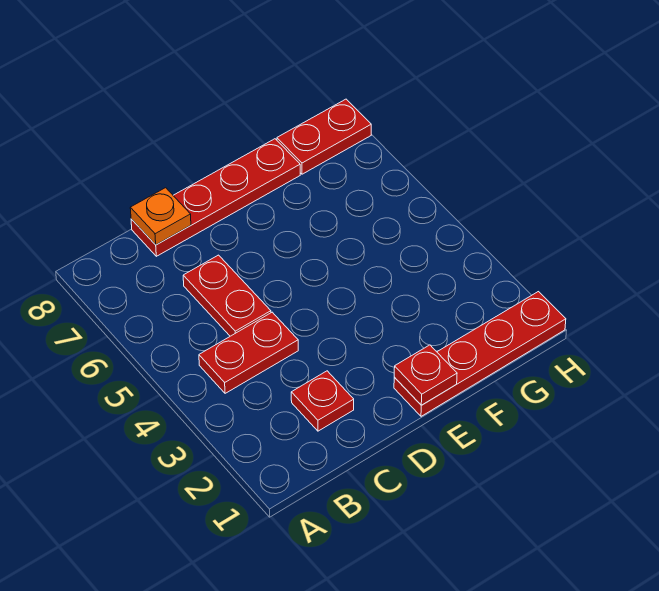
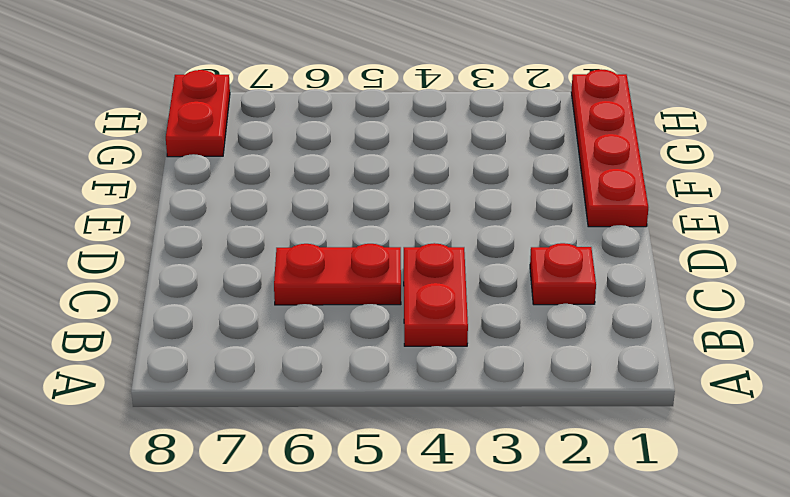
none -> red 1x4 plate [131,139,300,256]
none -> orange 1x1 plate [130,188,191,245]

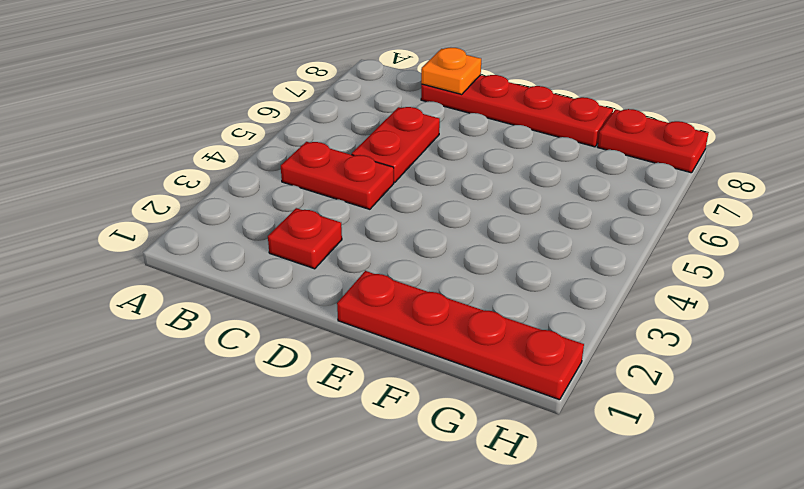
none -> red 1x1 plate [394,345,457,405]

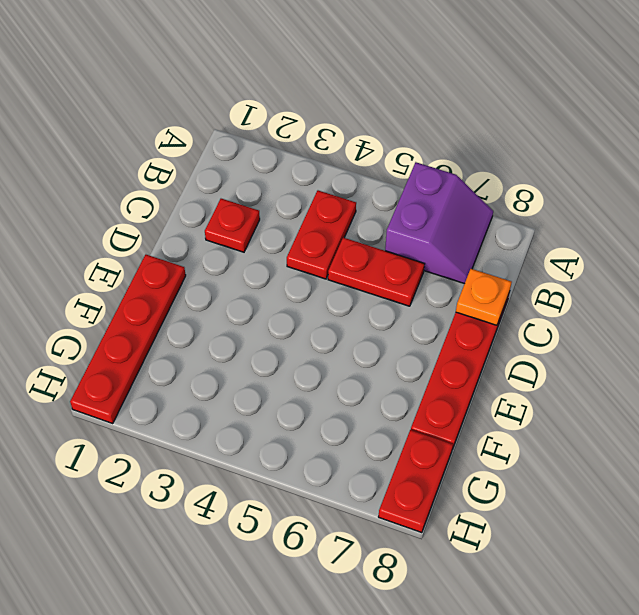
purple 2x2 slope [385,162,493,284] -> none
none -> red 1x1 plate [394,345,457,405]

